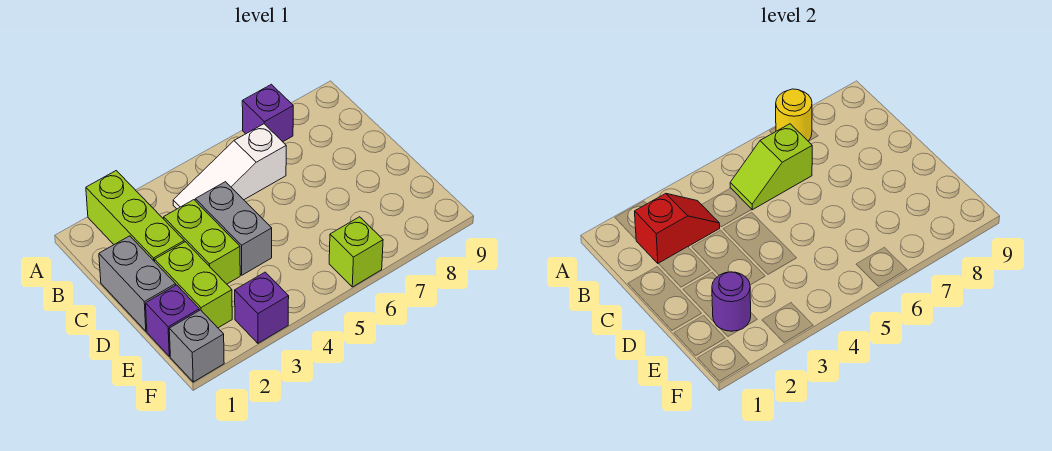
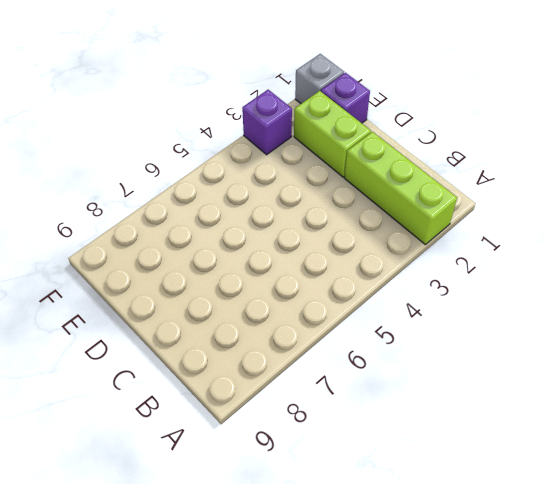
none -> purple 1x1 brick [242,84,293,142]
none -> white 1x3 slope [173,124,286,209]
none -> grey 1x2 brick [99,236,176,331]

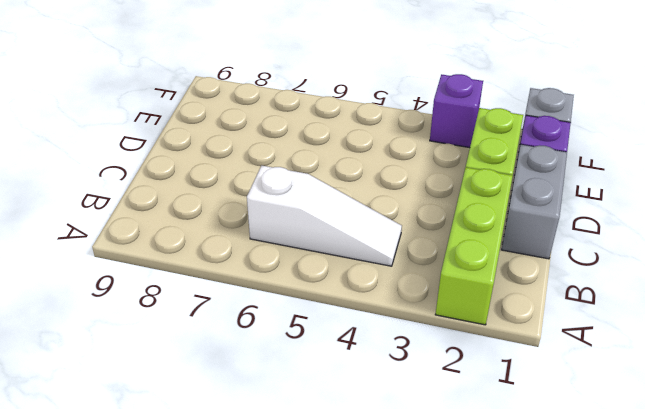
none -> purple 1x1 brick [242,84,293,142]
none -> lime 1x2 brick [164,200,240,284]
none -> grey 1x2 brick [195,182,272,275]

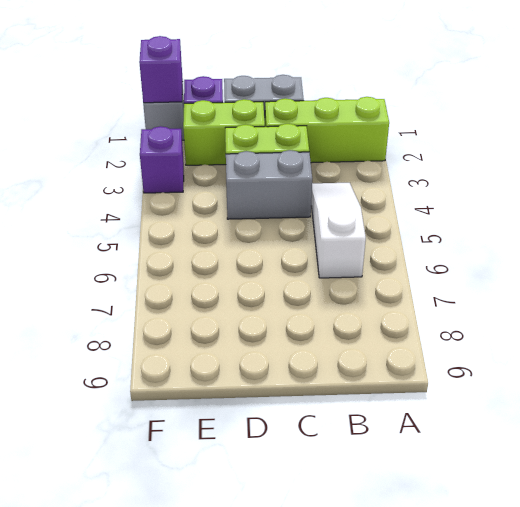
purple 1x1 brick [139,36,183,103] -> purple 1x1 brick moved to [242,84,293,142]
none -> lime 1x1 brick [329,217,383,287]
none -> yellow 1x1 round brick [776,89,812,141]
none -> red 1x2 slope [635,194,720,264]

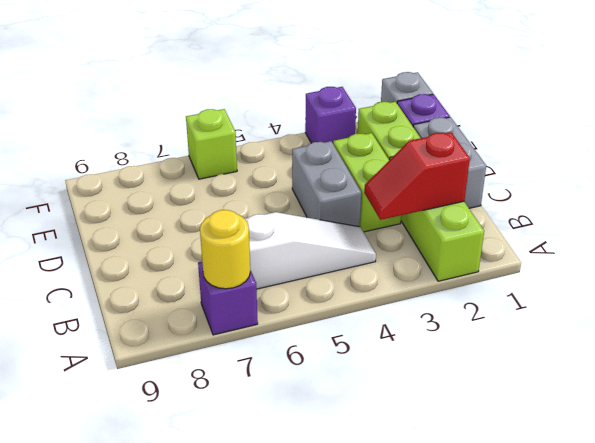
none -> lime 1x2 slope [730,124,812,210]
none -> purple 1x1 round brick [712,272,751,331]

